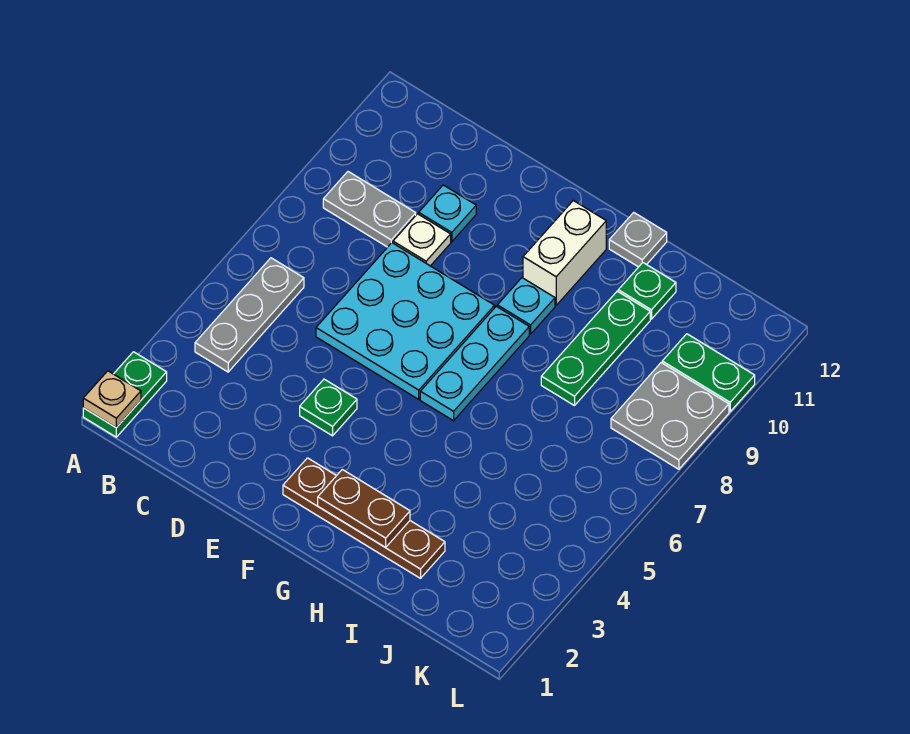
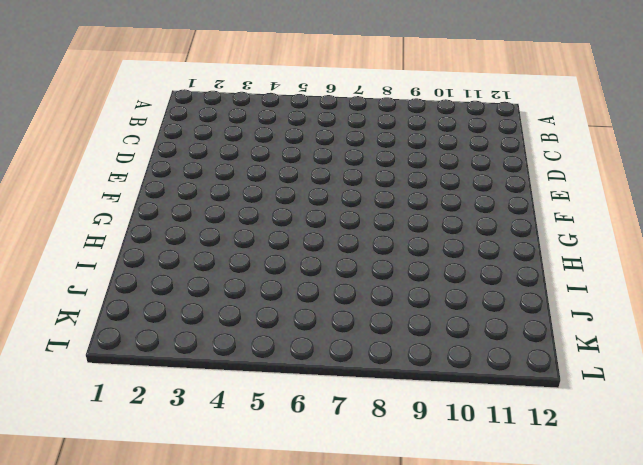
none -> green 1x2 plate [83,352,167,437]
none -> grey 1x3 plate [195,258,304,372]
none -> grey 1x2 plate [323,172,416,247]

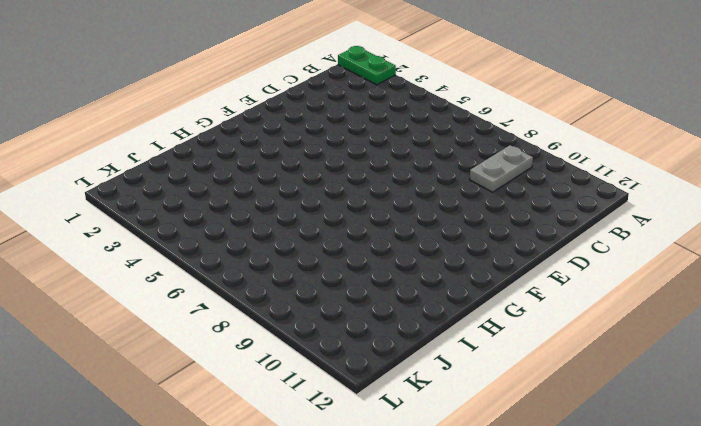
none -> grey 1x3 plate [195,258,304,372]
none -> cyan 3x3 plate [316,243,495,399]
none -> white 1x1 plate [393,214,451,266]

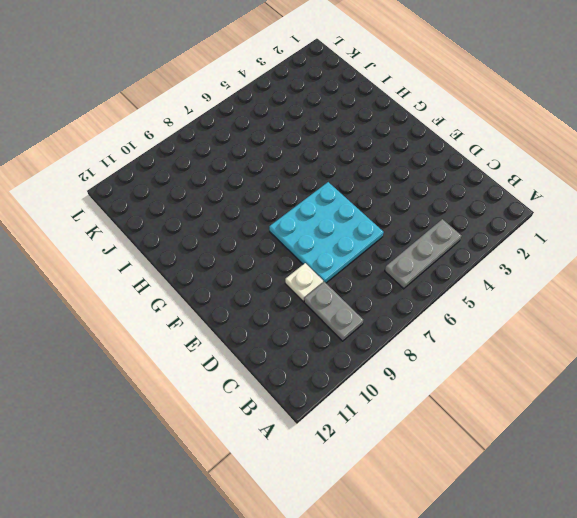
none -> green 1x2 plate [83,352,167,437]
none -> cyan 1x1 plate [419,185,476,242]
none -> green 1x1 plate [300,379,357,436]

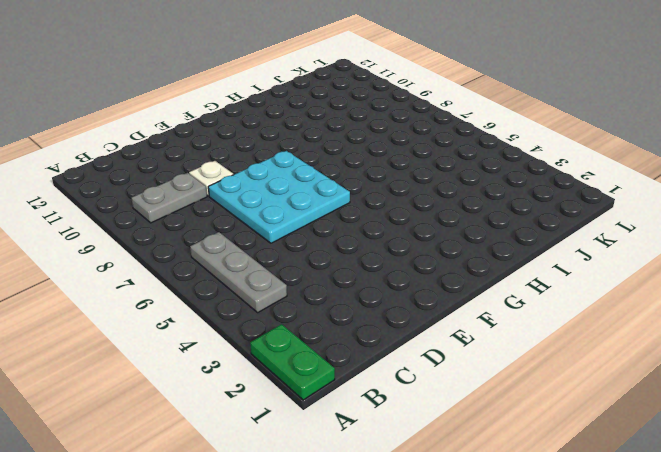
none -> cyan 1x1 plate [419,185,476,242]
none -> green 1x1 plate [300,379,357,436]
none -> brown 1x4 plate [283,458,445,578]

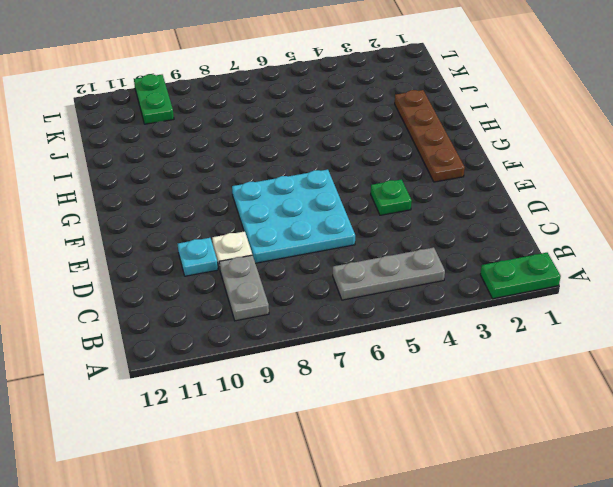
none -> cyan 1x3 plate [420,306,529,421]
none -> cyan 1x1 plate [497,278,555,334]
none -> white 1x2 brick [523,201,606,305]

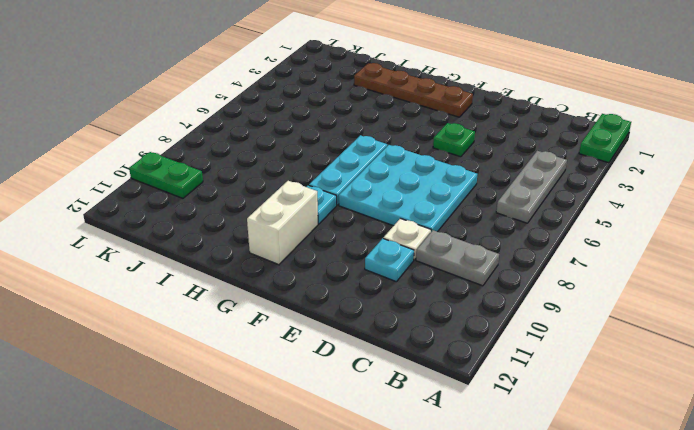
none -> grey 1x1 plate [609,213,667,267]
none -> green 1x3 plate [541,291,650,406]
none -> green 1x1 plate [618,263,676,319]

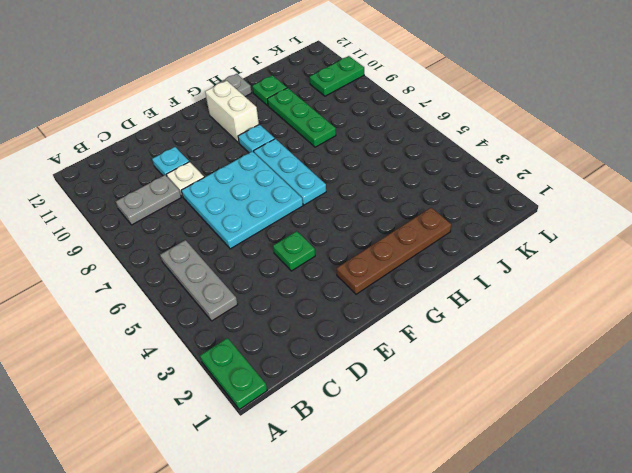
none -> grey 2x2 plate [611,363,729,469]
none -> tan 1x1 plate [83,371,141,428]
none -> brown 1x2 plate [318,470,410,548]

